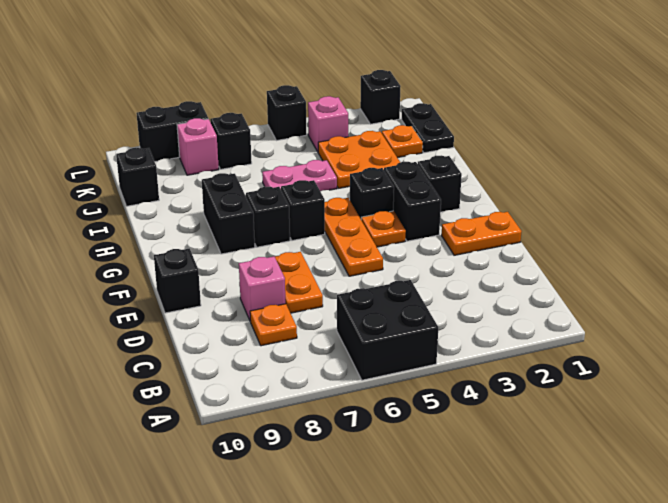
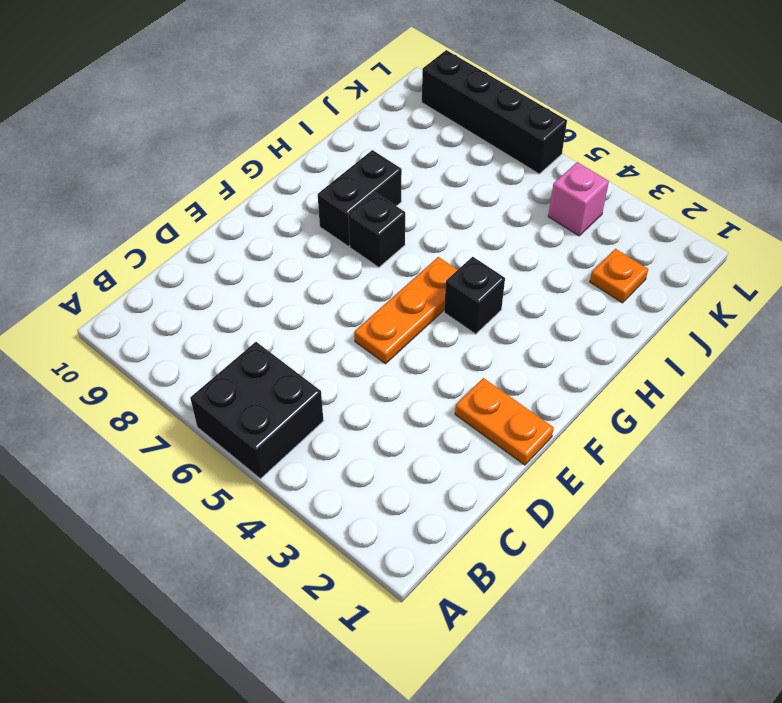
black 1x4 brick [422,50,567,174] -> black 1x2 brick [137,101,208,162]
none -> orange 1x1 plate [250,304,297,346]
none -> orange 1x2 plate [275,252,323,313]
none -> pink 1x1 brick [239,256,286,320]

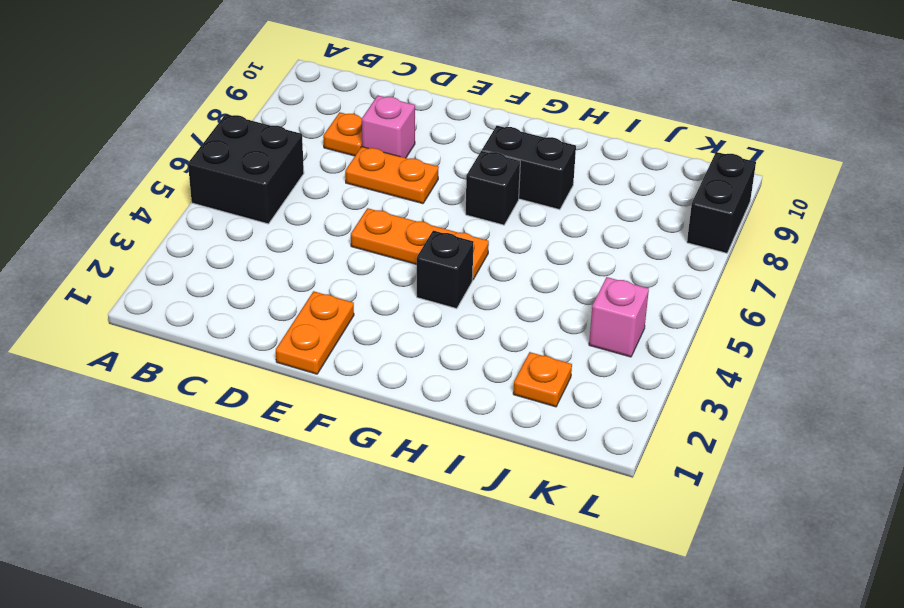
none -> black 1x1 brick [154,248,201,313]
none -> black 1x2 brick [384,162,441,241]
none -> orange 1x1 plate [361,211,406,247]

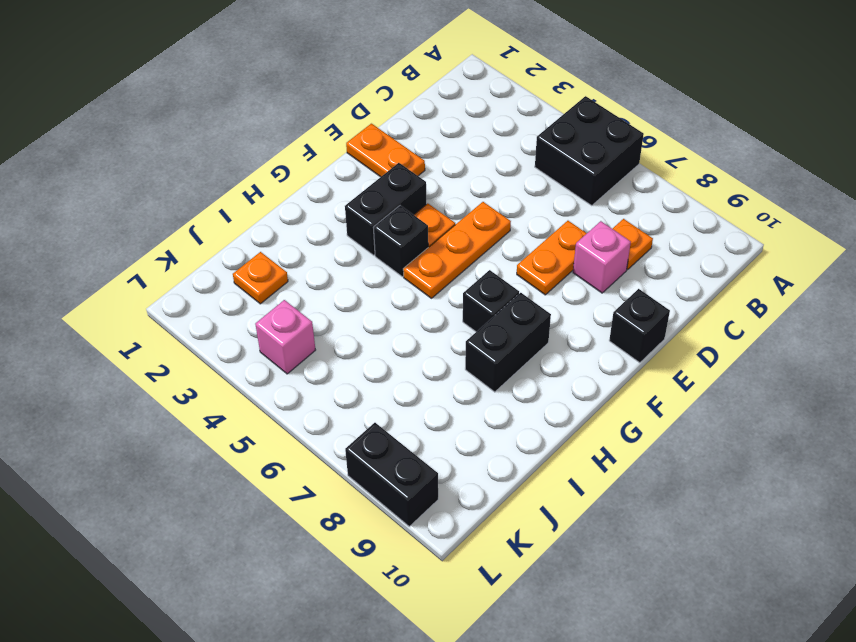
none -> black 1x1 brick [418,155,462,212]
none -> black 1x1 brick [281,180,325,241]
none -> orange 2x2 plate [318,131,400,188]

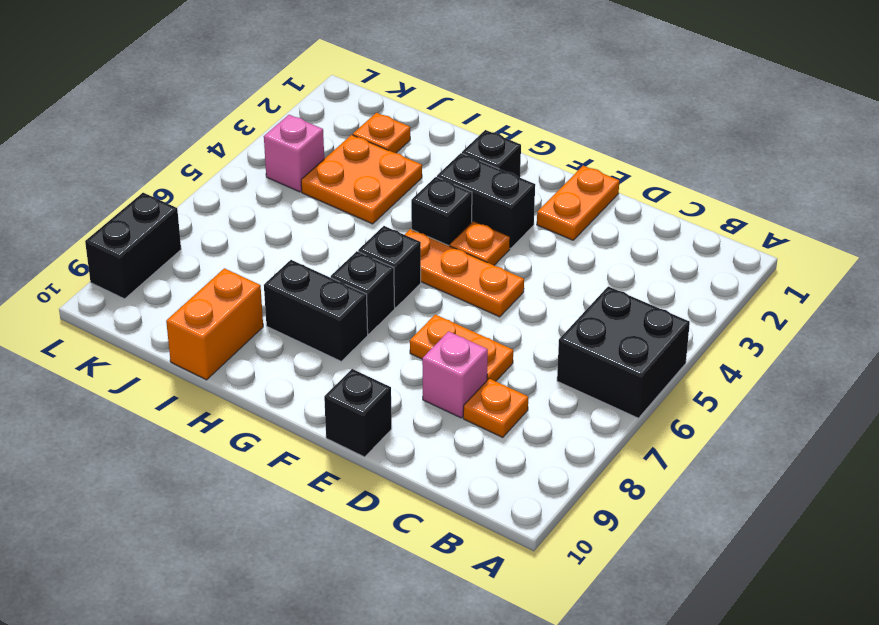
orange 1x2 brick [166,268,263,380] -> none
none -> pink 1x2 plate [262,160,337,191]
none -> black 1x2 plate [402,103,454,153]
none -> black 1x1 brick [116,148,159,206]

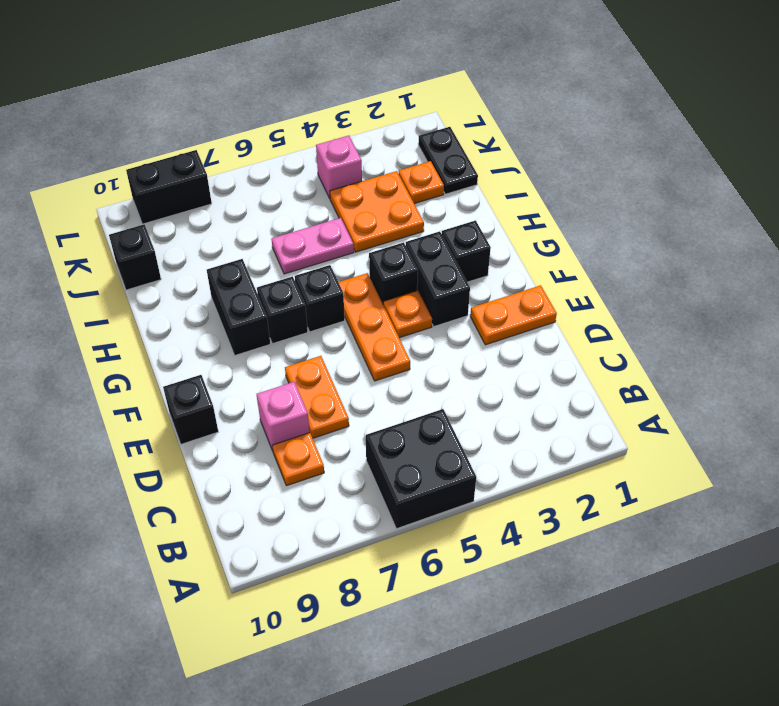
none -> black 1x1 brick [210,113,252,169]
none -> pink 1x1 brick [177,118,219,175]
none -> black 1x1 brick [360,70,401,124]

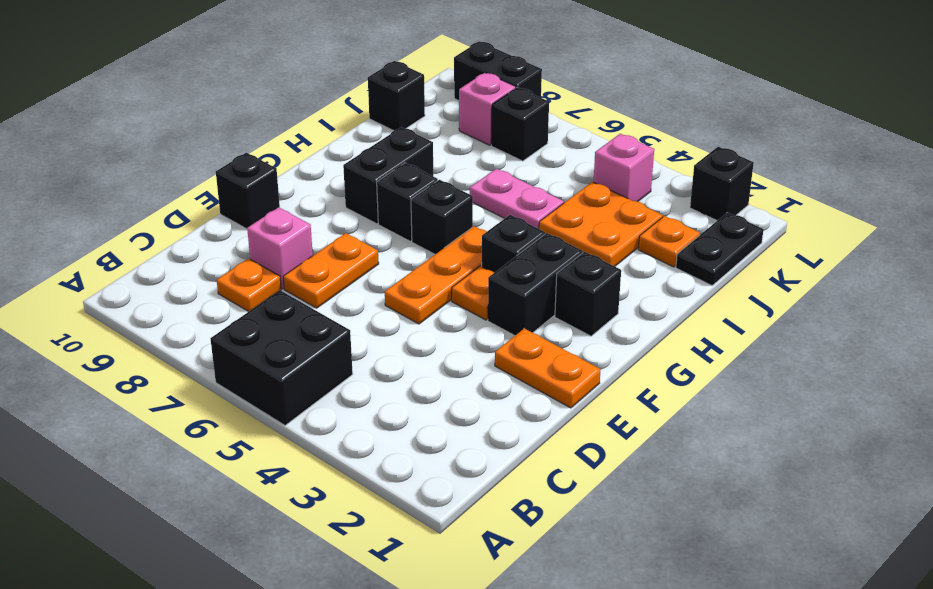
none -> black 1x1 brick [267,85,307,141]

